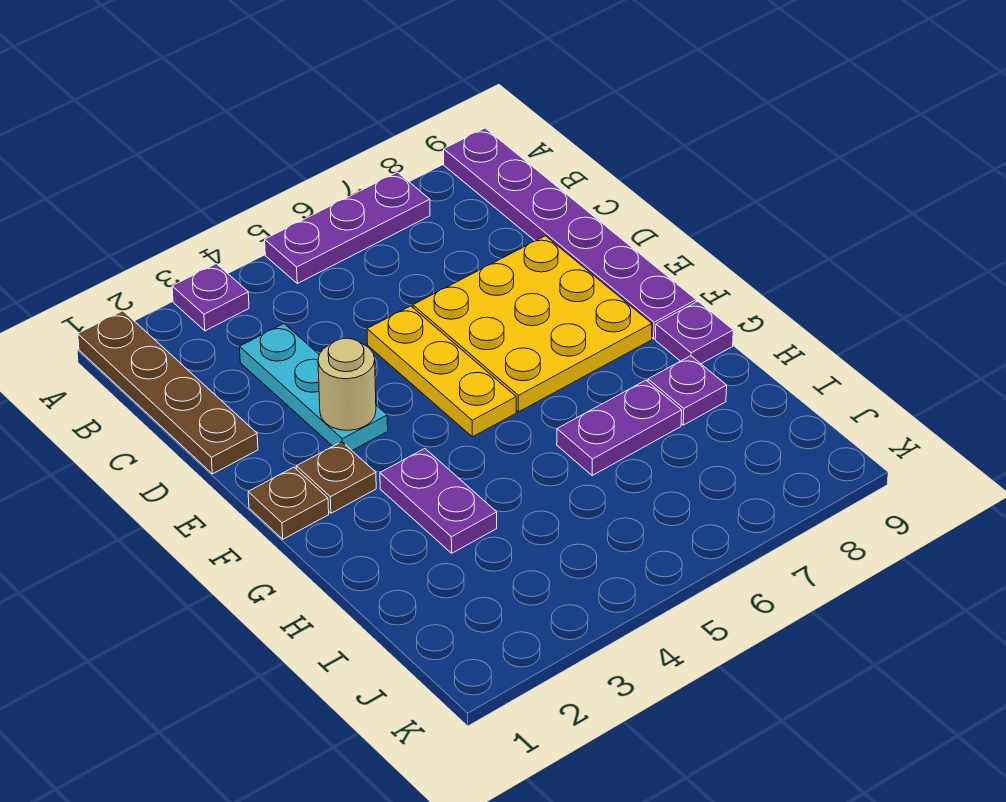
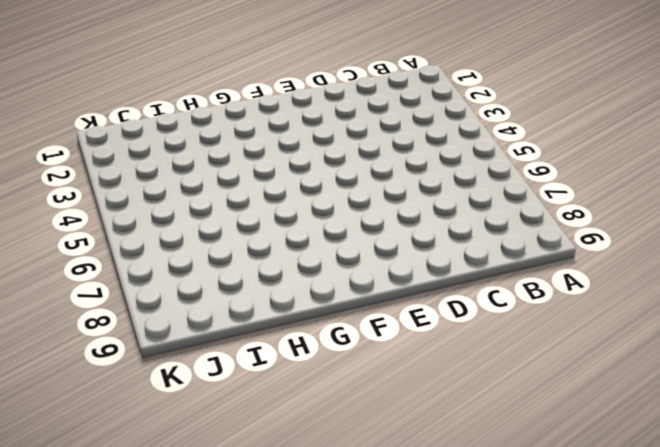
none -> brown 1x4 plate [78,311,258,474]
none -> purple 1x1 plate [172,264,249,331]
none -> purple 1x3 plate [265,172,430,283]

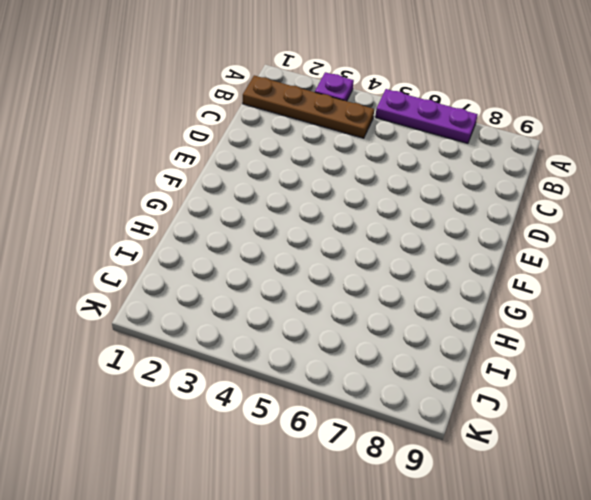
brown 1x4 plate [243,75,374,138] -> brown 1x4 plate turned to [78,311,258,474]
none -> purple 1x6 plate [444,128,696,339]
none -> cyan 1x3 plate [240,324,388,450]
none -> yellow 1x3 plate [367,306,516,437]

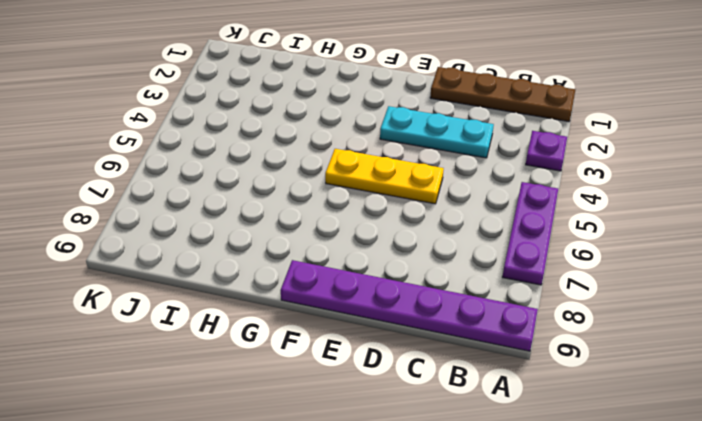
none -> yellow 3x3 plate [413,236,652,412]
none -> brown 1x1 plate [248,467,329,539]
none -> brown 1x1 plate [296,442,376,513]

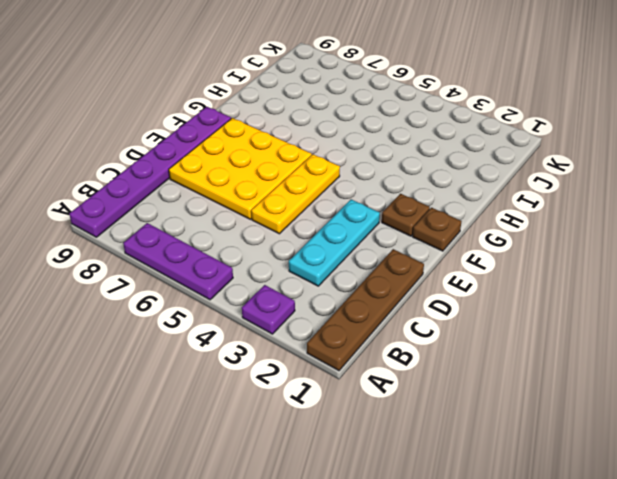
none -> purple 1x2 plate [380,449,497,553]
none -> purple 1x1 plate [655,301,733,364]
none -> purple 1x2 plate [557,380,682,475]

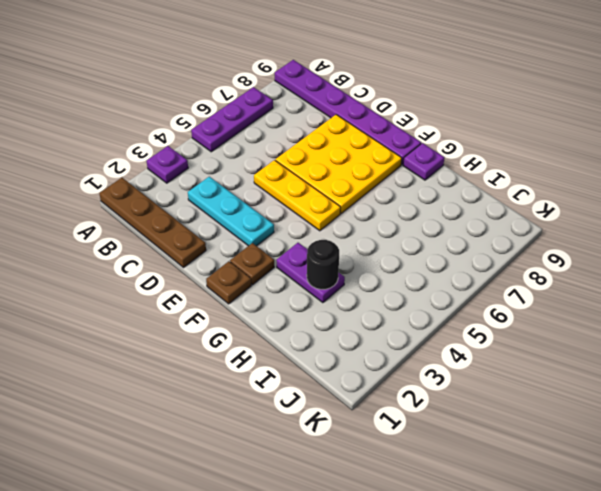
black 1x1 round brick [307,240,339,289] -> none
none -> purple 1x2 plate [557,380,682,475]
none -> purple 1x1 plate [648,356,727,425]
none -> tan 1x1 round brick [318,338,376,430]

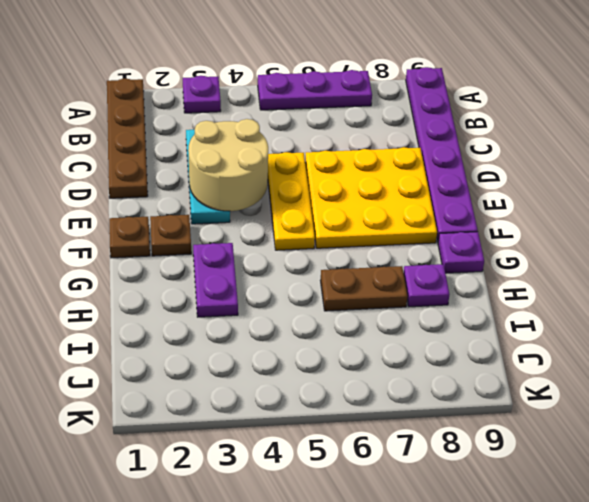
tan 2x2 round brick [188,119,268,211] -> tan 1x1 round brick [318,338,376,430]
brown 1x2 plate [321,266,408,311] -> purple 1x2 plate [557,380,682,475]

